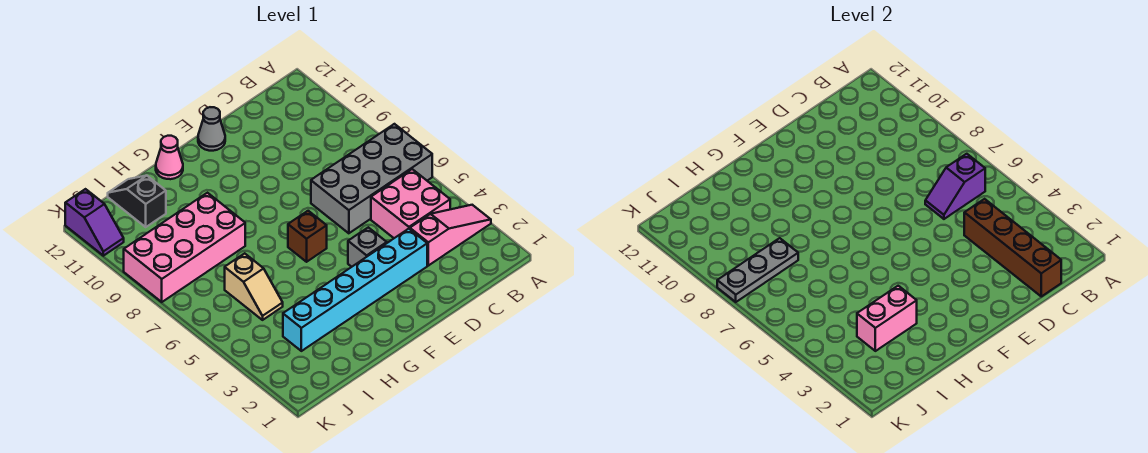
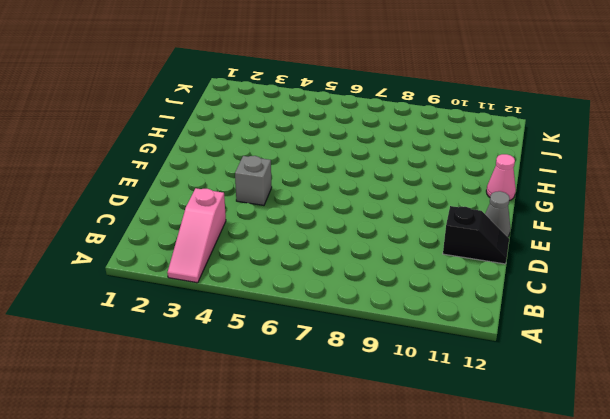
black 1x2 slope [443,206,509,264] -> black 1x2 slope moved to [108,176,166,227]
none -> grey 2x4 brick [311,124,432,233]
none -> pink 2x2 brick [371,169,450,238]
none -> cyan 1x6 brick [283,229,427,351]

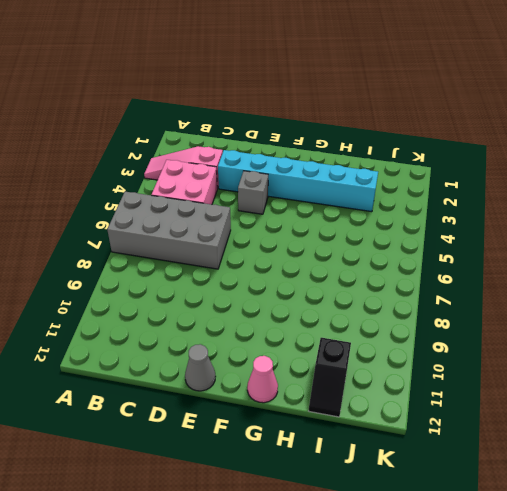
none -> brown 1x1 brick [288,211,327,262]
none -> pink 2x4 brick [124,193,245,302]
none -> tan 1x2 slope [225,253,283,320]

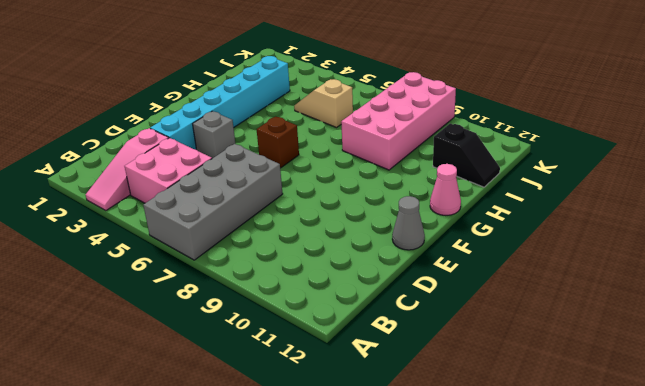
none -> purple 1x2 slope [65,189,124,256]
none -> purple 1x2 slope [925,154,985,219]
none -> brown 1x4 brick [964,199,1061,296]

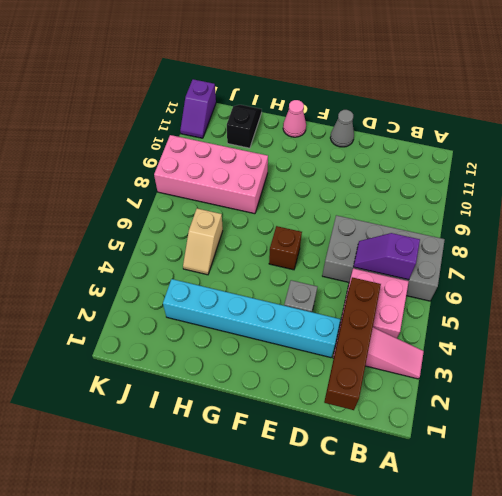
none -> pink 1x2 brick [857,286,917,351]
none -> grey 1x3 plate [717,238,798,302]

